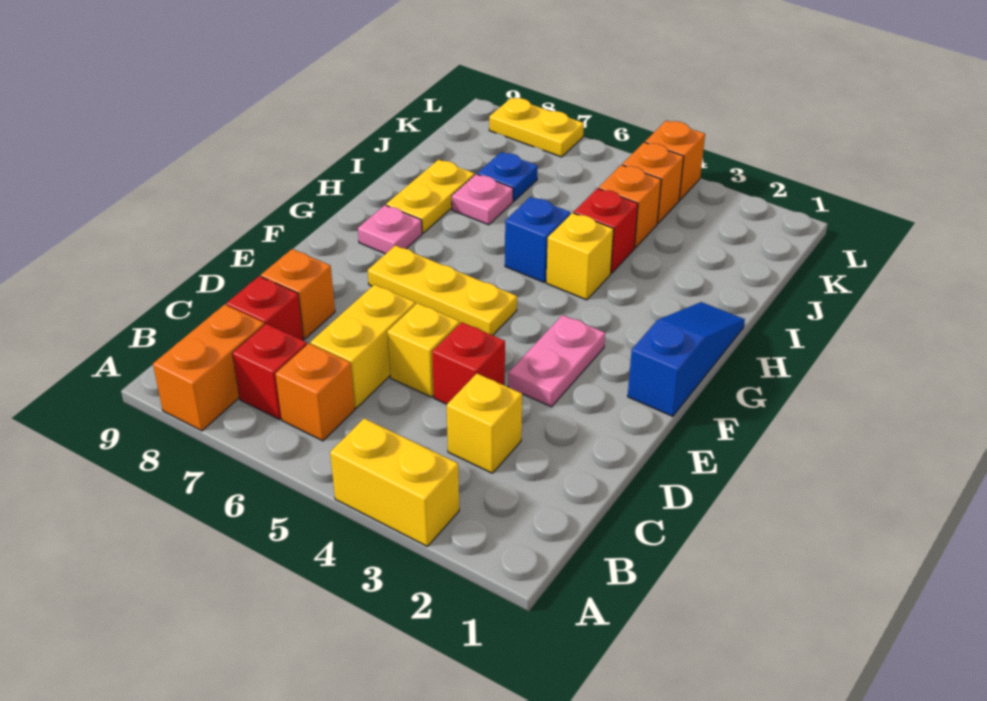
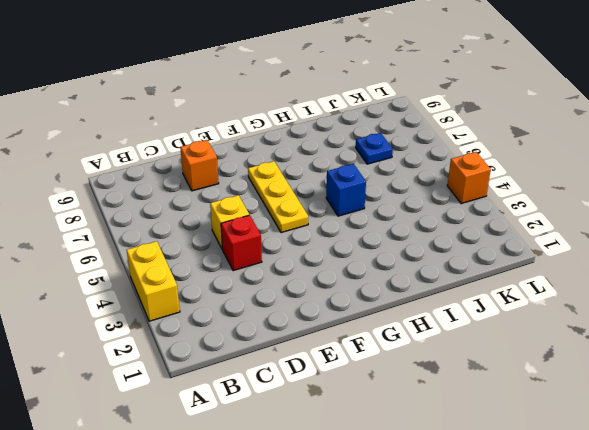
none -> orange 1x2 brick [153,305,264,431]
none -> orange 1x1 brick [276,344,355,441]
none -> red 1x1 brick [232,324,307,419]

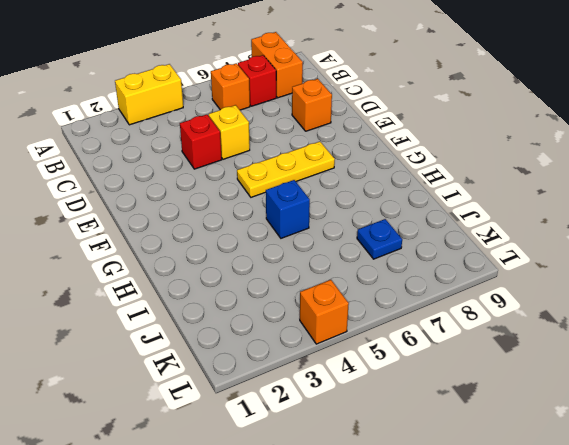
none -> yellow 1x1 brick [447,374,522,473]
none -> yellow 1x2 brick [311,285,415,408]
none -> red 1x1 brick [226,276,304,340]

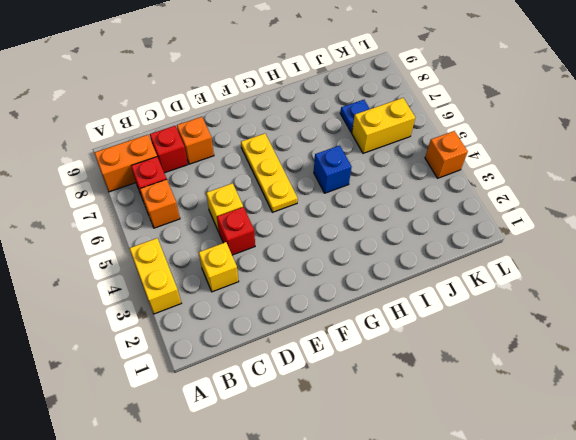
yellow 1x2 brick [352,98,415,153] -> yellow 1x2 brick moved to [311,285,415,408]
none -> pink 1x2 plate [508,315,605,407]
none -> blue 1x3 slope [628,302,745,416]
none -> pink 1x1 plate [358,205,422,254]

